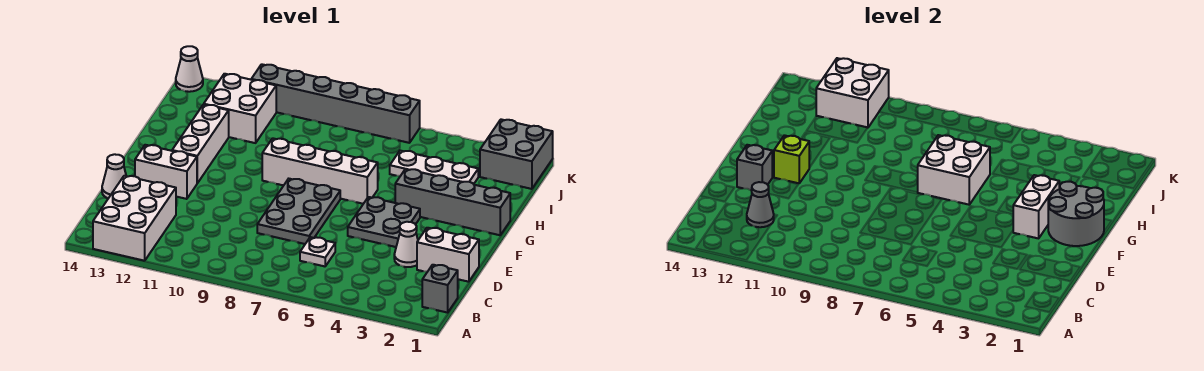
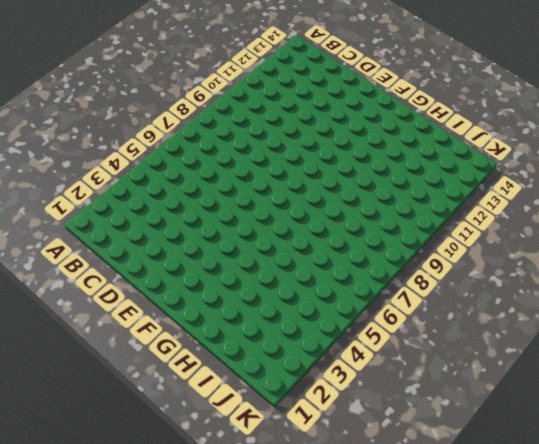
none -> white 2x3 brick [93,176,176,261]
none -> grey 1x1 brick [422,265,458,313]
none -> white 1x1 plate [300,237,335,266]

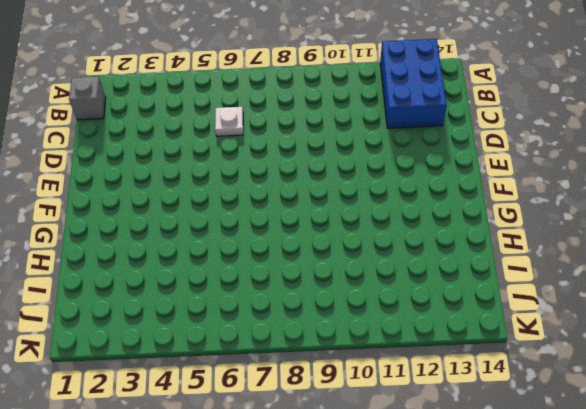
blue 2x3 brick [380,39,447,128] -> white 2x3 brick [93,176,176,261]
none -> white 1x2 brick [417,228,479,282]
none -> white 1x1 cone [394,222,418,267]
none -> grey 2x3 plate [257,179,340,244]

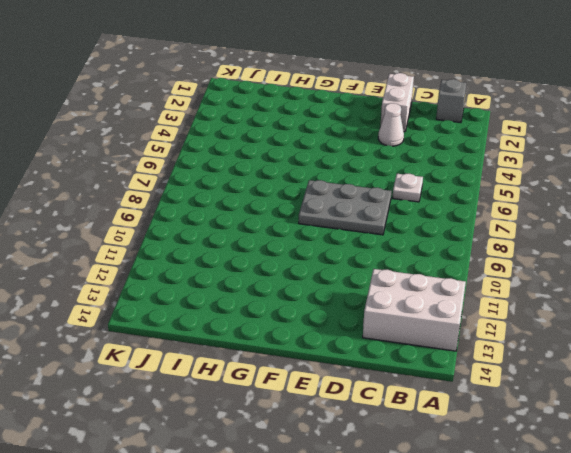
none -> white 1x1 cone [102,154,126,198]
none -> grey 2x2 plate [348,197,420,247]
none -> white 1x2 brick [135,145,197,199]

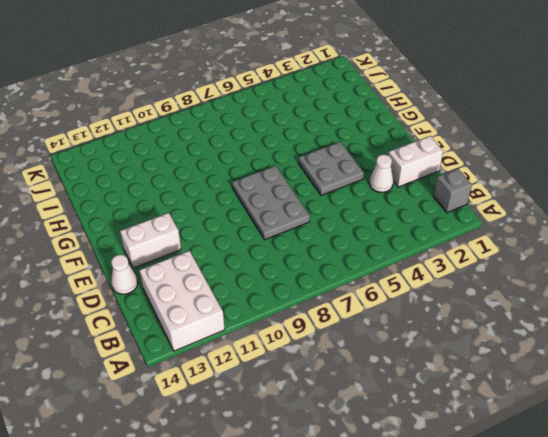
none -> white 1x1 plate [300,237,335,266]
none -> white 1x3 brick [172,104,229,183]
none -> grey 1x4 brick [395,169,510,235]

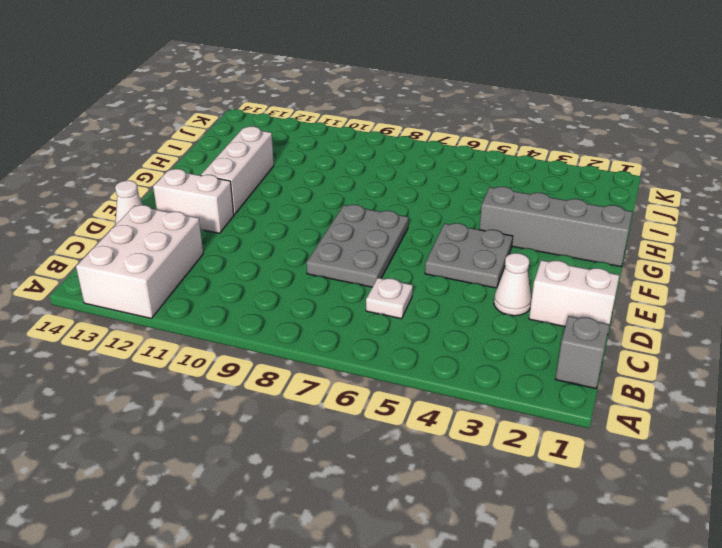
none -> white 1x4 brick [262,138,378,204]
none -> white 1x3 plate [390,151,478,184]
none -> white 2x2 brick [204,74,276,143]

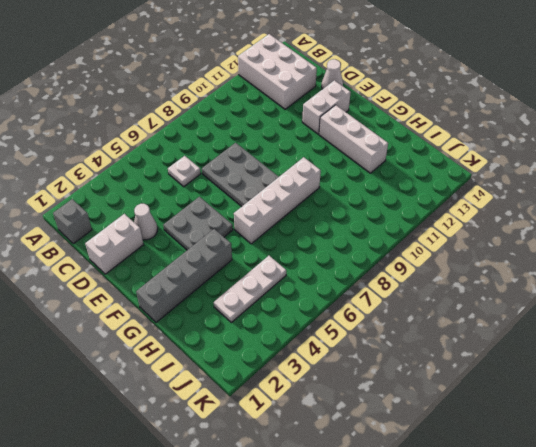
none -> white 2x2 brick [204,74,276,143]
none -> grey 2x2 brick [480,119,553,189]
none -> grey 1x6 brick [251,64,420,143]

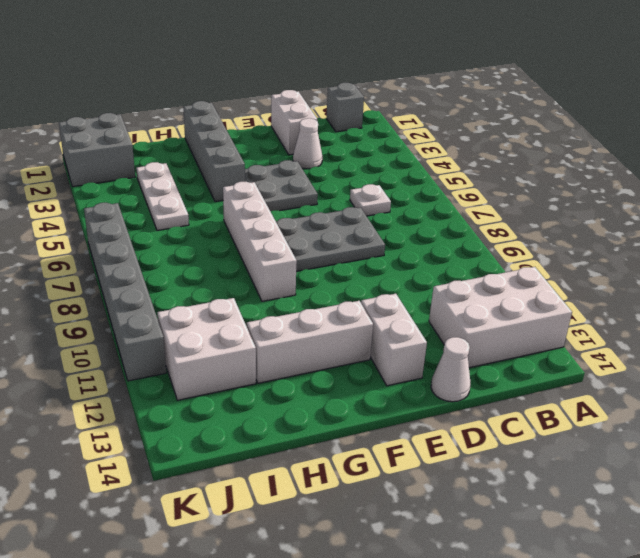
none -> white 1x1 cone [176,46,203,92]
none -> grey 1x1 cone [747,182,774,227]
none -> grey 1x1 brick [737,145,772,190]

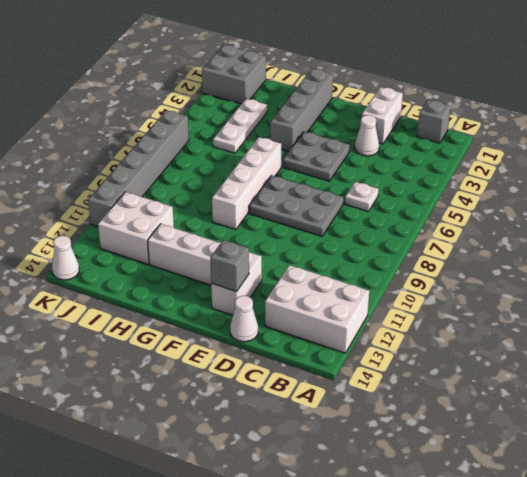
none -> grey 1x1 cone [747,182,774,227]
none -> grey 2x2 round brick [1048,182,1104,246]
none -> white 1x2 brick [1013,175,1059,238]

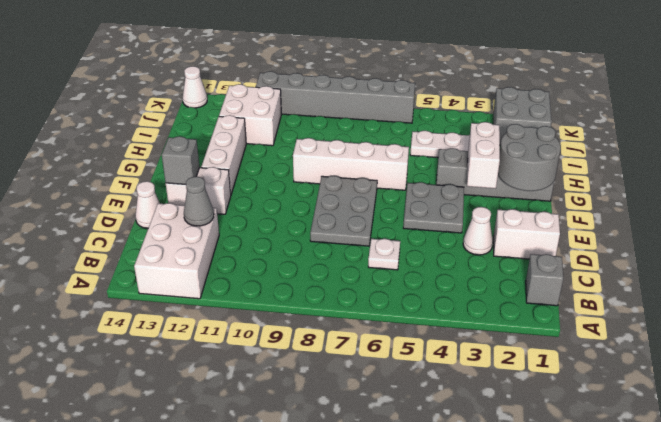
none -> lime 1x1 brick [774,135,809,183]
none -> white 2x2 brick [917,135,990,205]
none -> white 2x2 brick [816,58,889,128]

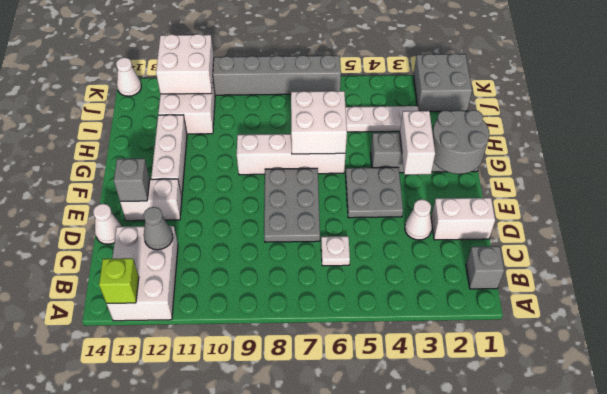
lime 1x1 brick [99,258,139,303] -> lime 1x1 brick moved to [774,135,809,183]

